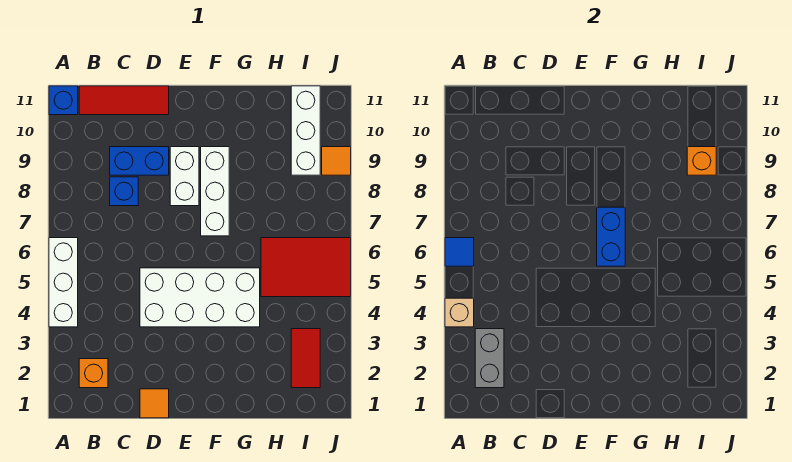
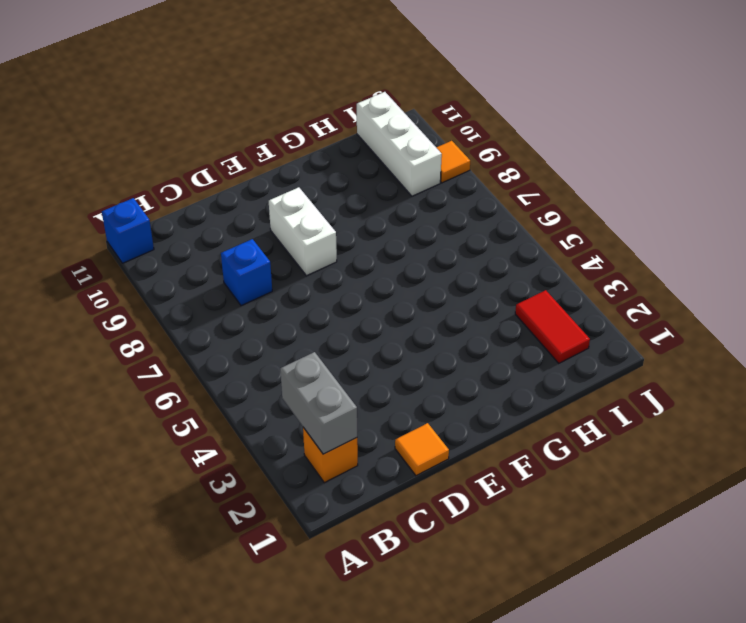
none -> white 1x3 brick [49,238,78,327]
none -> red 1x3 tile [79,86,169,115]
none -> blue 1x2 brick [110,147,169,175]

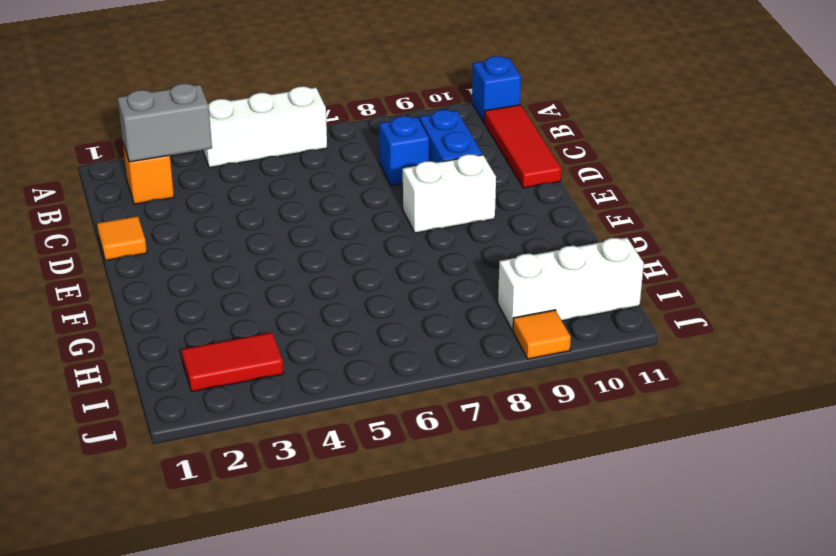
none -> white 2x4 brick [140,268,260,327]
none -> white 1x3 brick [201,147,229,236]
none -> red 2x3 tile [261,238,351,297]

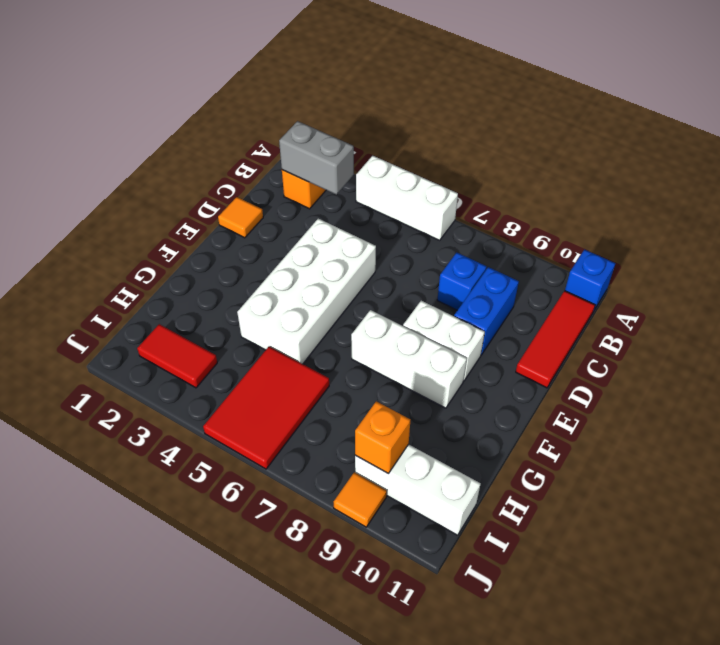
none -> tan 1x1 brick [445,298,474,327]
none -> blue 1x1 tile [445,238,474,266]
none -> blue 1x2 brick [597,207,625,266]

